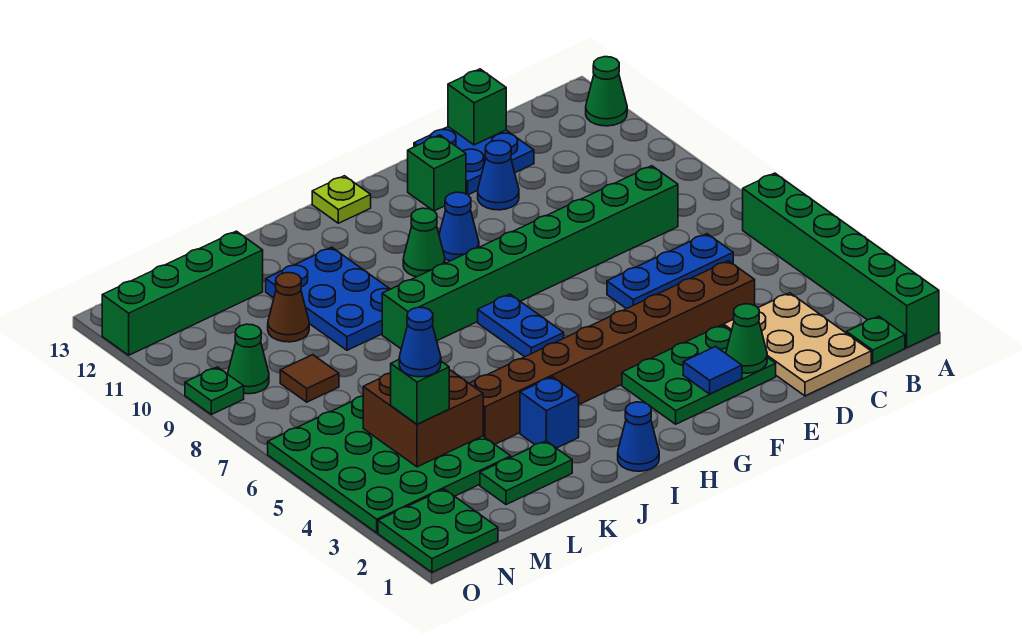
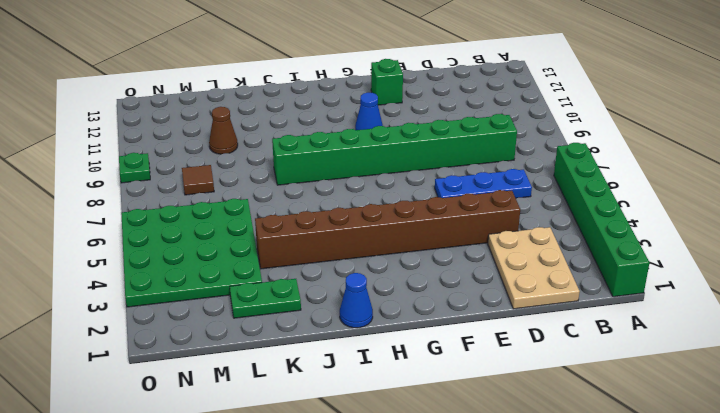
none -> green 1x1 cone [586,57,627,126]
none -> green 1x1 plate [847,316,905,364]
none -> blue 2x2 plate [414,127,534,195]
none -> green 2x3 plate [622,325,776,424]

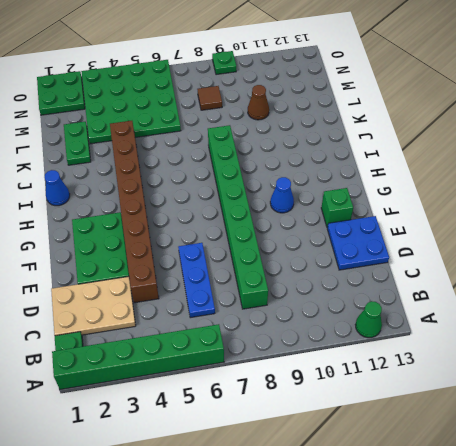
none -> blue 1x1 cone [478,141,519,210]
none -> blue 1x2 plate [478,294,564,357]
none -> green 1x1 cone [403,208,445,277]
none -> lime 1x1 plate [312,176,371,223]

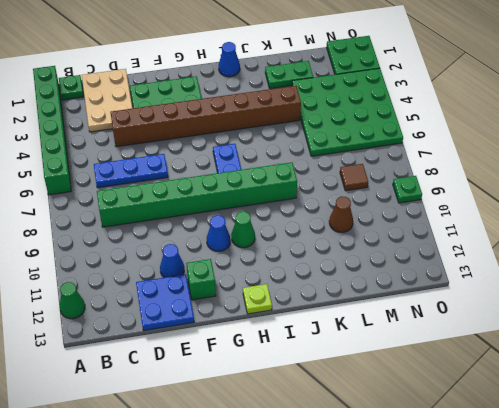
none -> blue 1x1 brick [520,377,579,448]
none -> blue 2x3 plate [266,247,390,350]
none -> green 1x4 brick [102,231,263,355]
none -> green 1x1 cone [228,324,269,394]

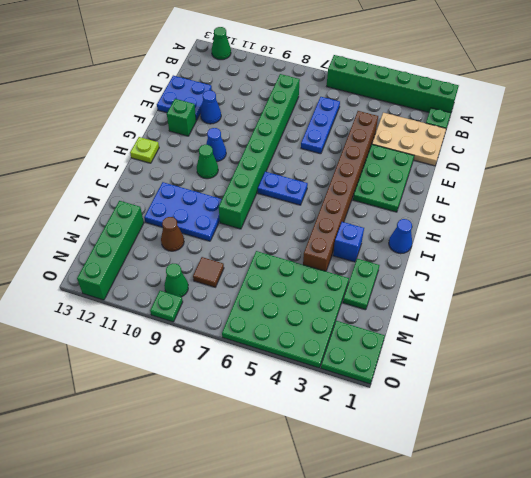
none -> green 1x1 brick [448,69,506,145]
none -> green 1x1 cone [726,304,767,373]
none -> blue 1x1 tile [683,347,742,394]
none -> brown 2x2 brick [363,369,483,467]

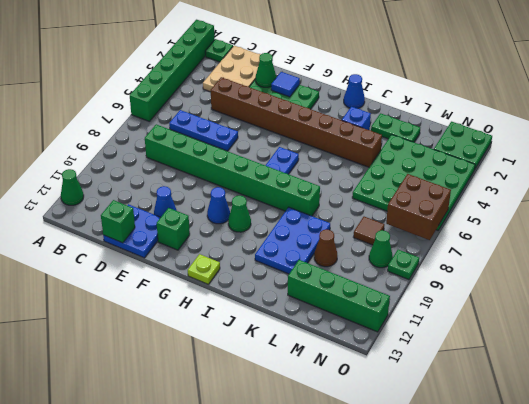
brown 2x2 brick [386,174,451,240] -> brown 2x2 brick moved to [363,369,483,467]
none -> green 1x1 brick [391,360,449,424]
none -> blue 1x1 cone [399,307,441,377]

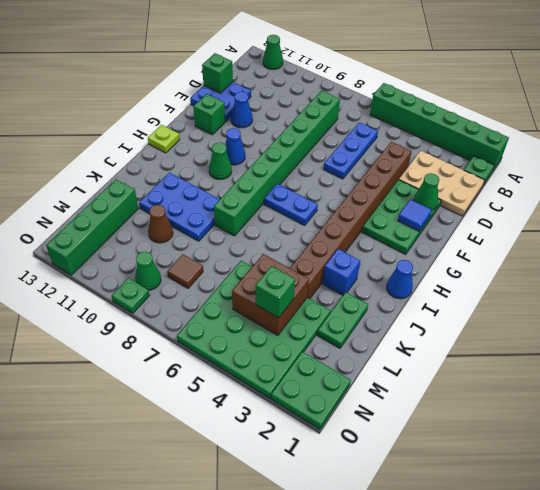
none -> blue 1x1 cone [399,307,441,377]

